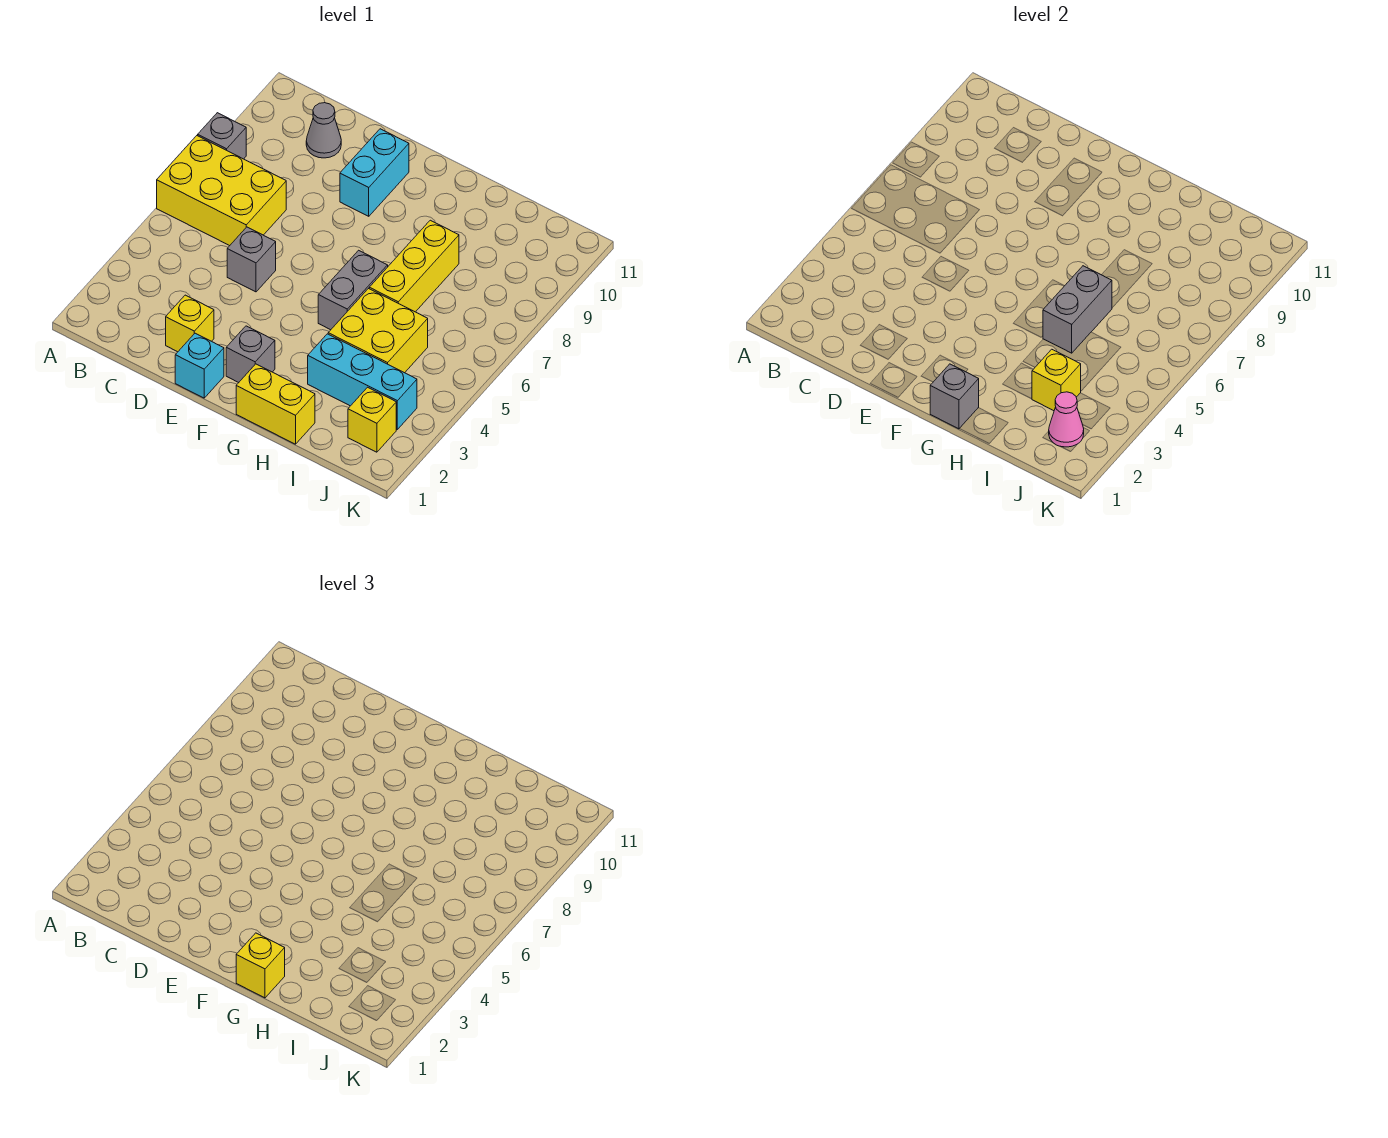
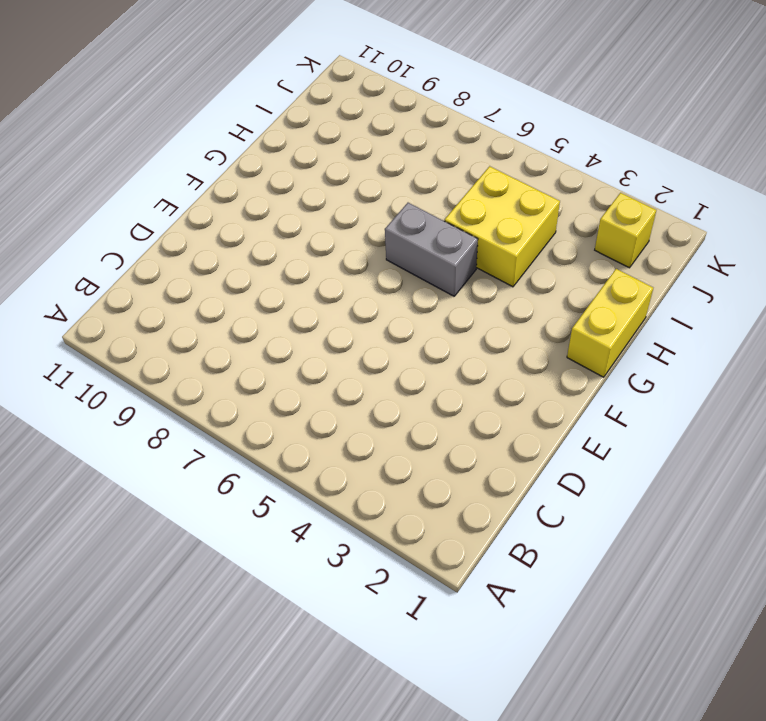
none -> yellow 2x3 brick [157,136,286,246]
none -> grey 1x1 brick [198,113,246,159]
none -> grey 1x1 cone [306,103,341,158]

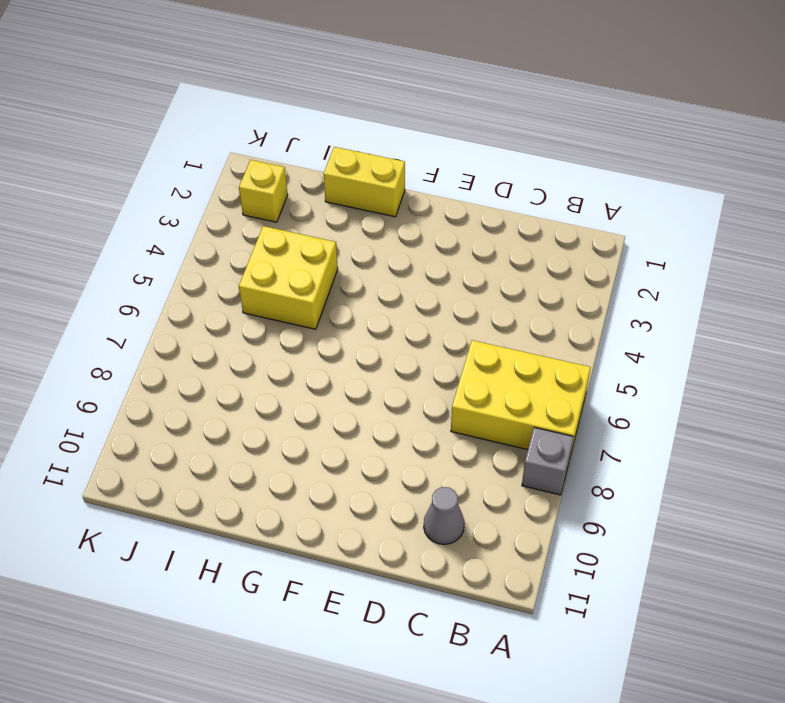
none -> yellow 1x1 brick [166,295,214,352]
none -> grey 1x1 brick [227,227,276,292]
none -> cyan 1x1 brick [175,333,224,398]

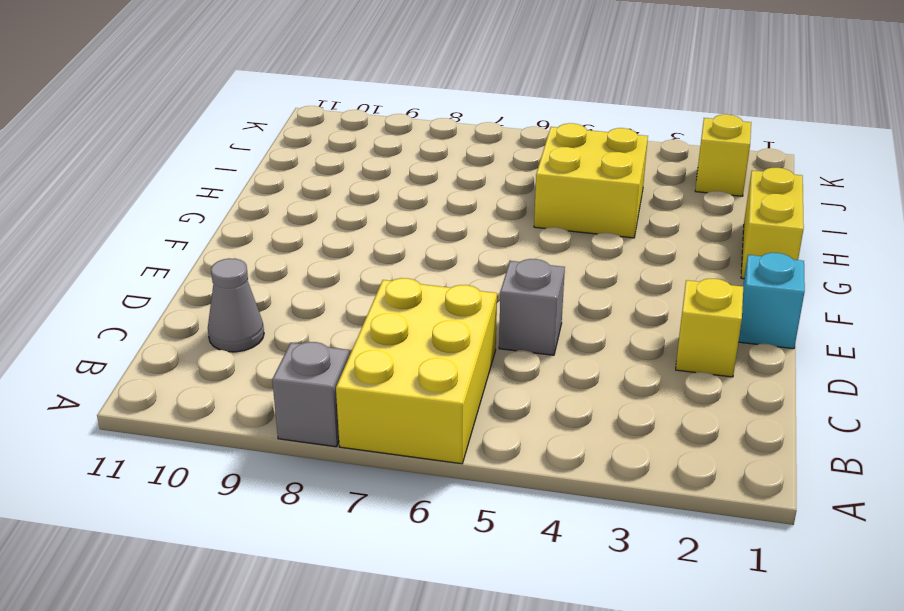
none -> cyan 1x2 brick [340,129,409,216]
none -> grey 1x1 brick [226,326,275,383]
none -> grey 1x2 brick [318,250,388,330]

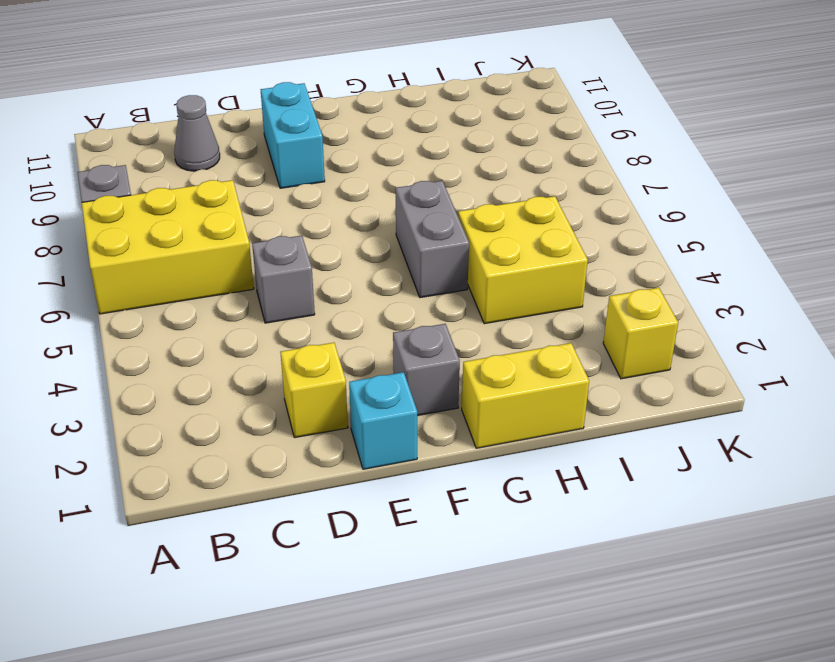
none -> cyan 1x3 brick [308,334,417,429]
none -> yellow 1x3 brick [369,220,459,312]
none -> grey 1x1 brick [930,364,979,429]

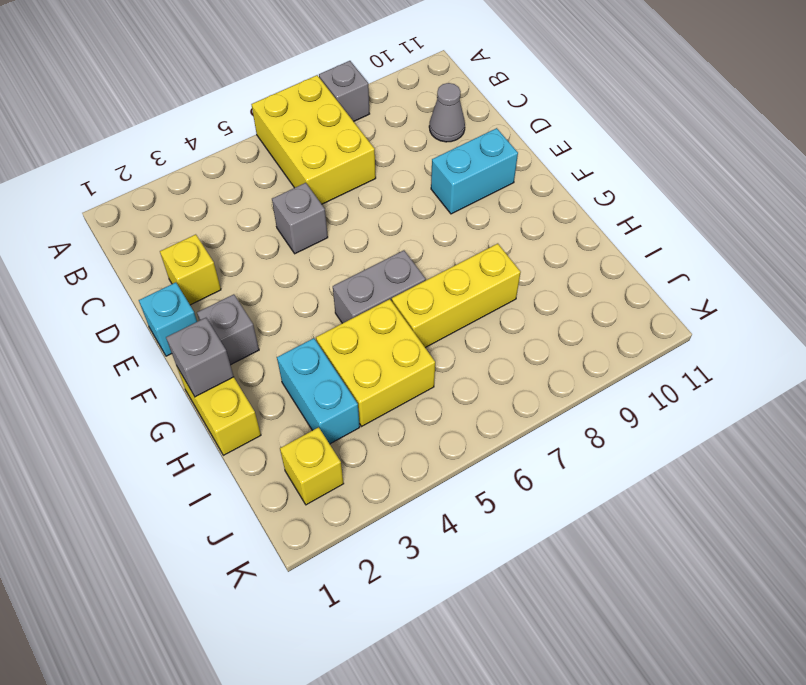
cyan 1x2 brick [277,338,360,444] -> cyan 1x3 brick [308,334,417,429]
none -> grey 1x2 brick [1043,266,1112,353]
none -> yellow 1x1 brick [1032,349,1081,411]
none -> pink 1x1 cone [1049,392,1084,447]

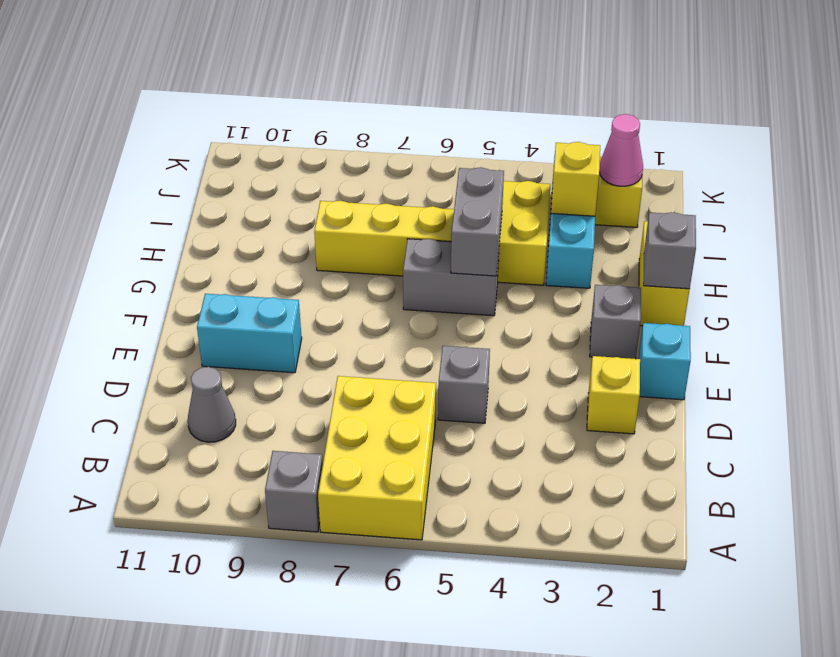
grey 1x2 brick [451,167,504,276] -> grey 1x2 brick turned to [1043,266,1112,353]
none -> yellow 1x1 brick [236,933,285,998]

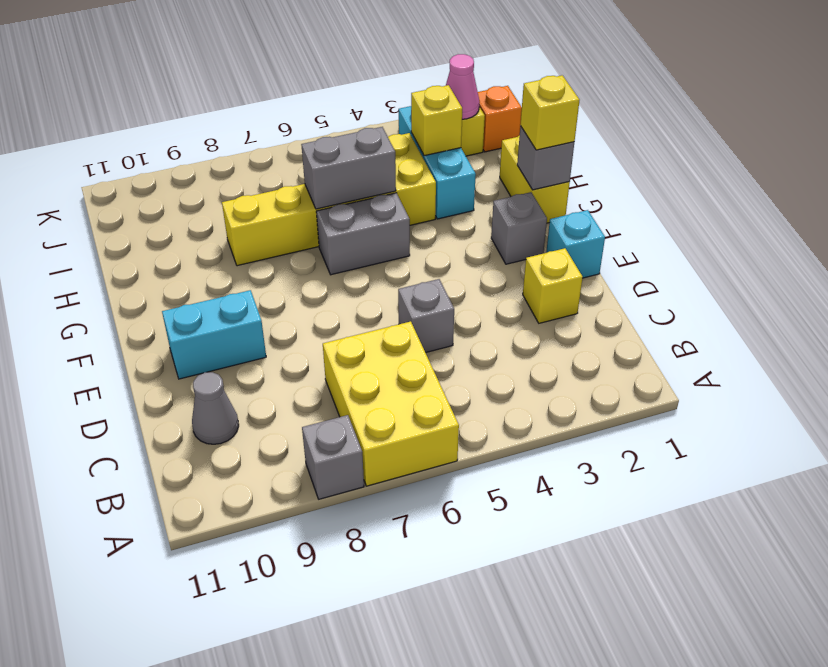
orange 1x1 brick [478,86,522,152] -> none

